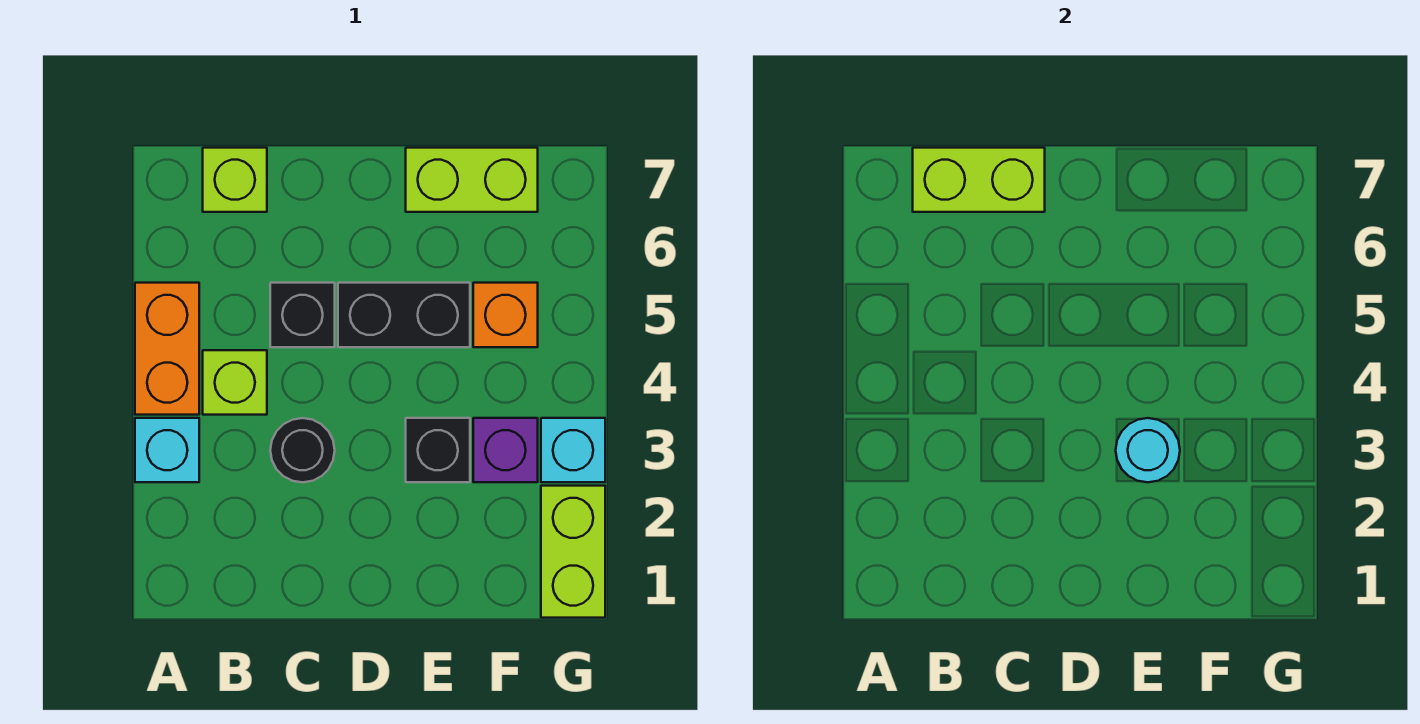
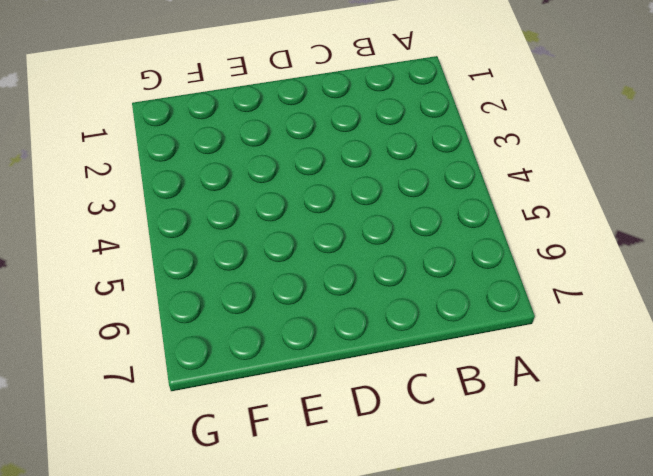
none -> cyan 1x1 brick [135,418,199,482]
none -> orange 1x2 brick [135,283,199,415]
none -> lime 1x1 brick [203,350,267,415]

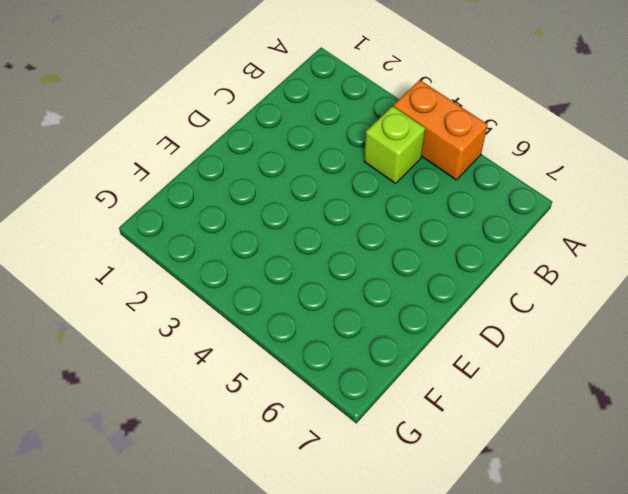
none -> cyan 1x1 brick [135,418,199,482]
none -> lime 1x1 brick [203,148,267,212]
none -> black 1x1 round brick [270,418,335,482]

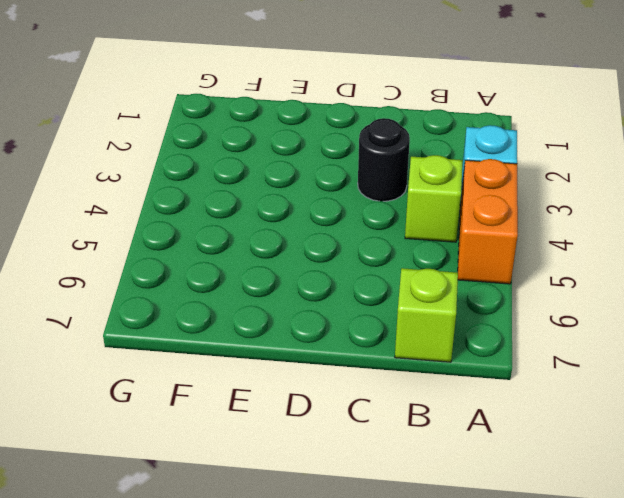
none -> black 1x1 brick [270,283,335,347]
none -> black 1x2 brick [338,283,470,347]
none -> black 1x1 brick [406,418,470,482]

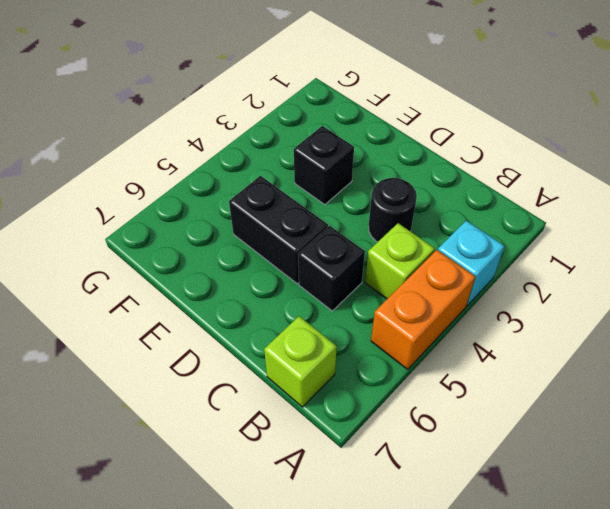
none -> lime 1x2 brick [406,148,538,212]
none -> purple 1x1 brick [473,418,538,482]
none -> orange 1x1 brick [473,283,538,347]

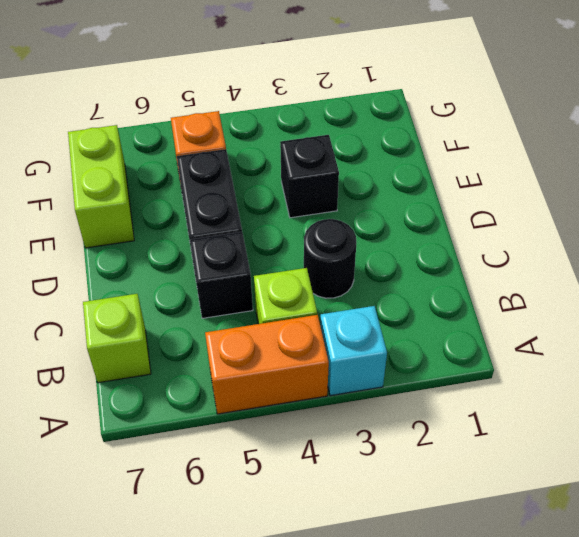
none -> purple 1x1 brick [473,418,538,482]
none -> lime 1x2 brick [541,486,605,618]
none -> cyan 1x1 brick [541,418,605,482]

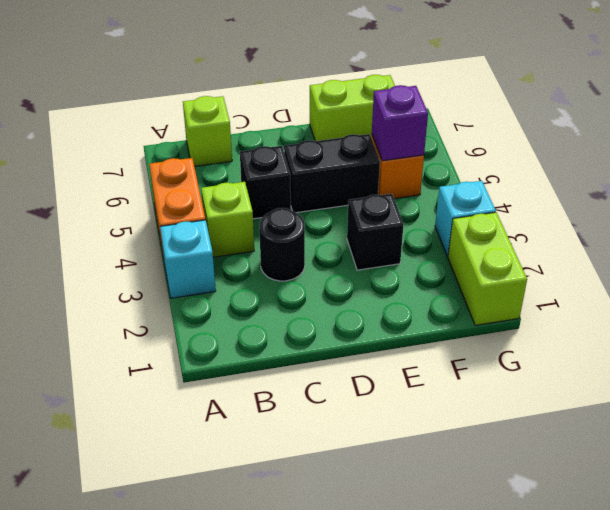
purple 1x1 brick [372,85,428,161] -> purple 1x1 brick moved to [473,418,538,482]
none -> lime 1x2 brick [913,148,1045,212]
none -> cyan 1x1 round brick [1116,418,1180,482]

